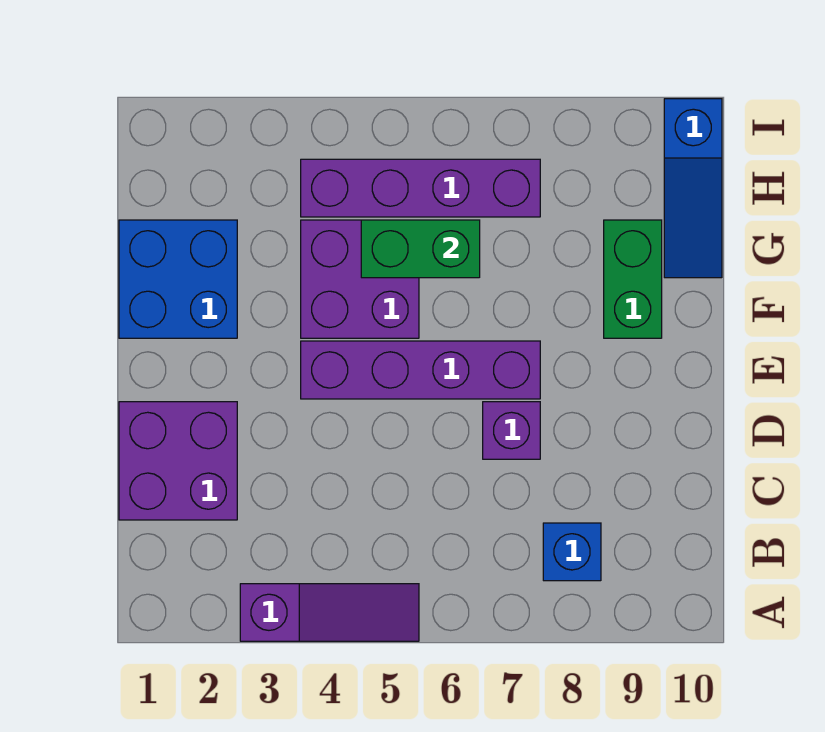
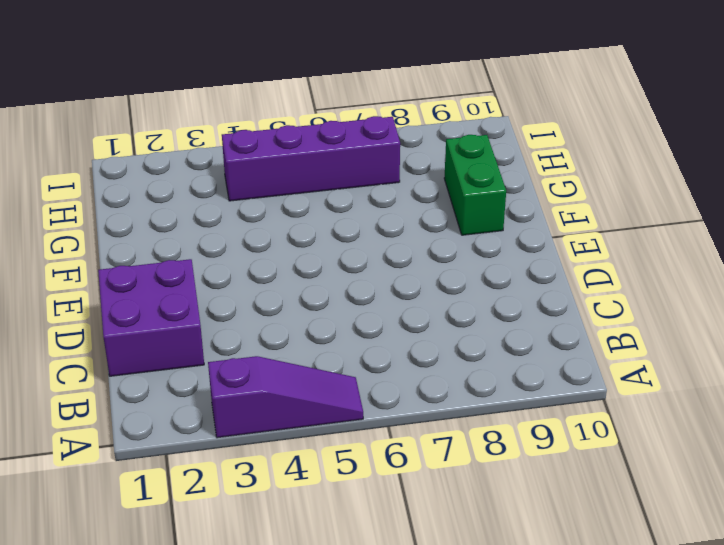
none -> blue 1x1 brick [543,523,601,581]
none -> purple 1x1 brick [483,402,540,459]

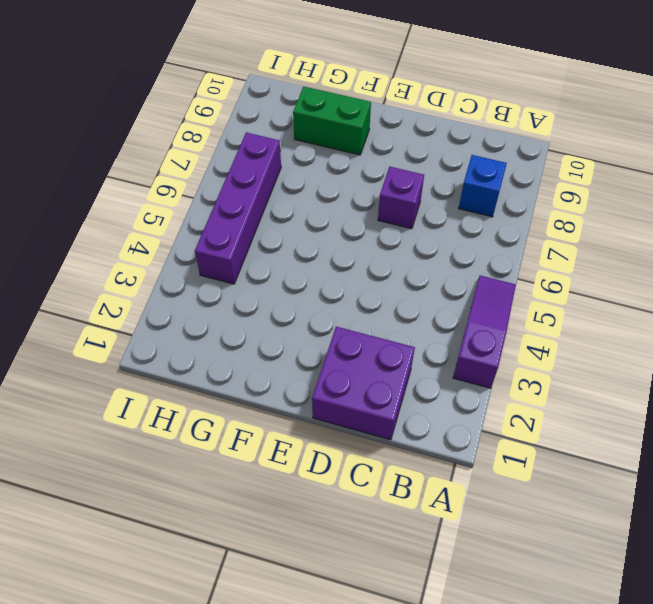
none -> purple 1x4 brick [301,341,540,399]
none -> blue 2x2 brick [119,220,237,338]

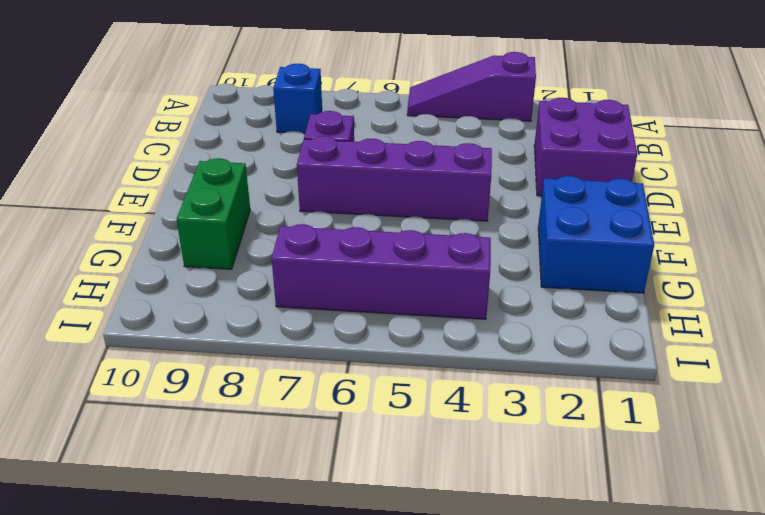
none -> purple 2x2 brick [301,220,419,338]
none -> blue 1x3 slope [664,99,722,278]

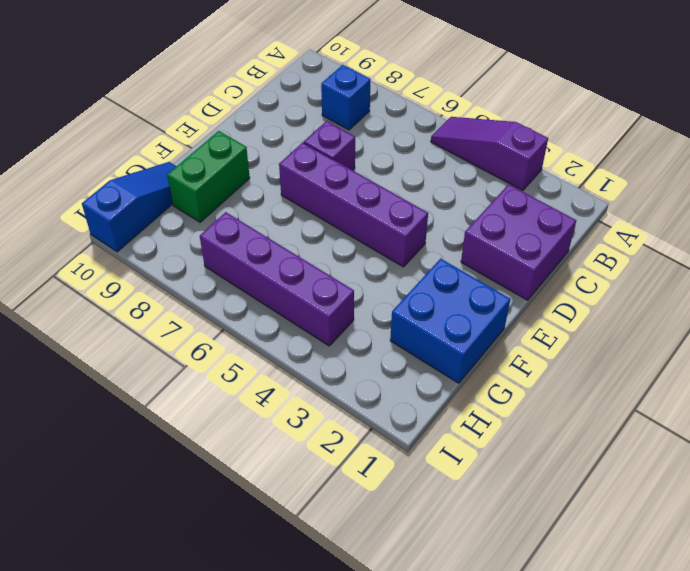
none -> purple 2x2 brick [301,220,419,338]
none -> green 1x2 brick [361,220,480,278]

